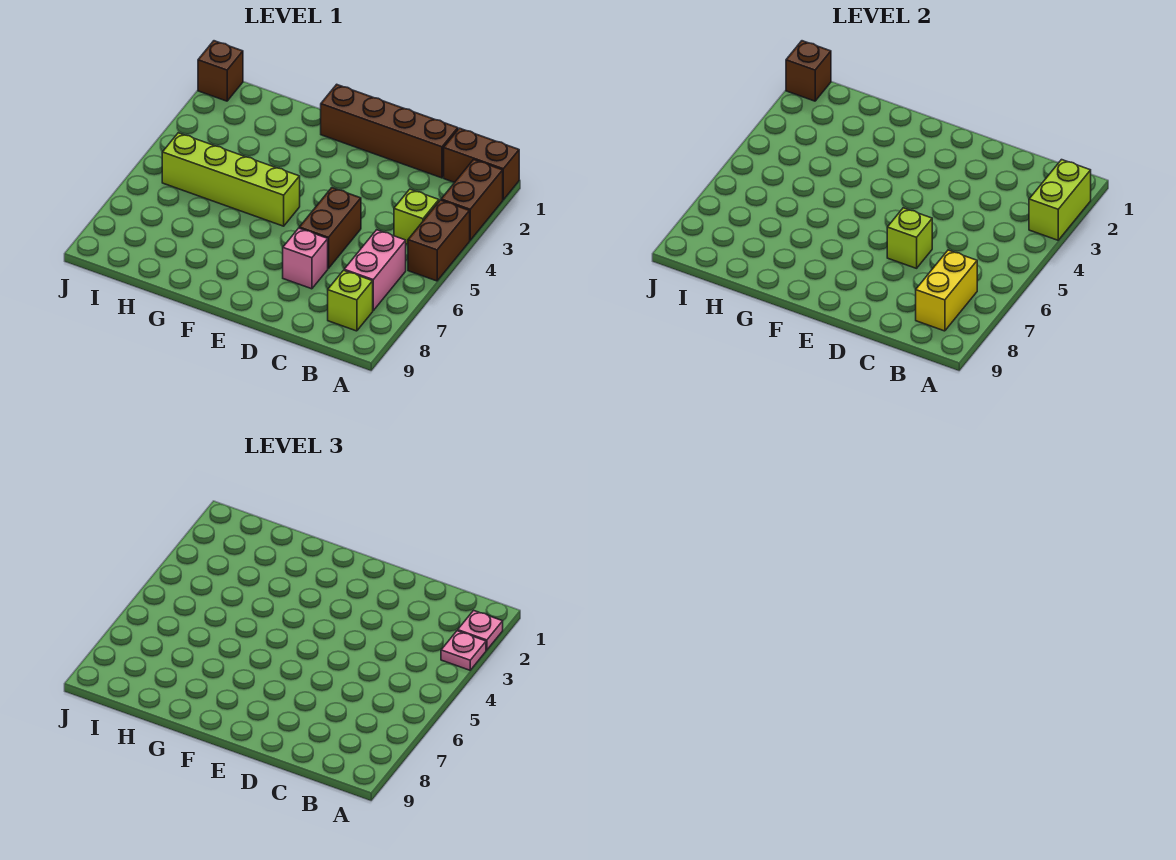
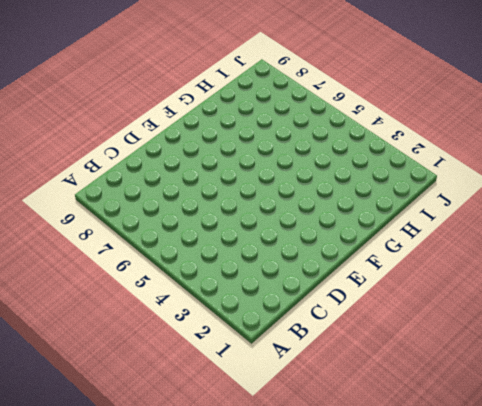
none -> brown 1x2 brick [444,128,519,200]
none -> brown 1x2 brick [441,160,503,240]
none -> brown 1x2 brick [408,200,470,281]

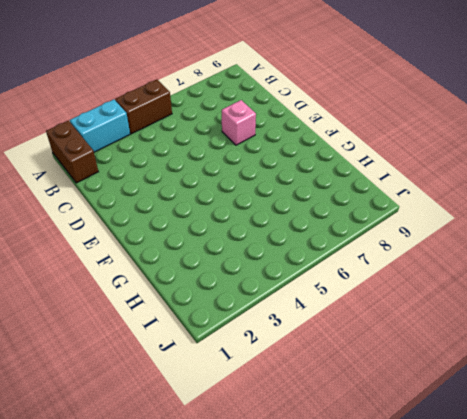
cyan 1x2 brick [70,99,130,152] -> brown 1x2 brick [441,160,503,240]
none -> lime 1x1 brick [394,189,439,244]
none -> pink 1x2 brick [344,230,406,310]
none -> lime 1x1 brick [328,270,373,331]

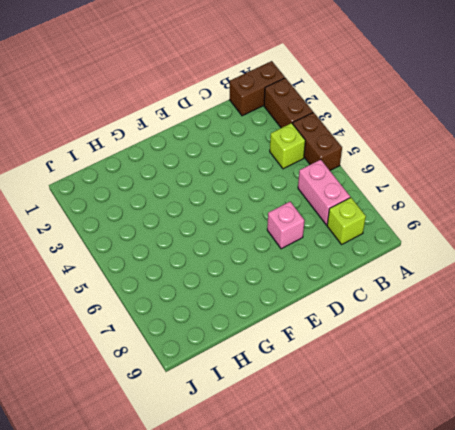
none -> brown 1x4 brick [321,84,458,178]
none -> brown 1x2 brick [299,188,361,268]
none -> lime 1x4 brick [162,133,300,226]

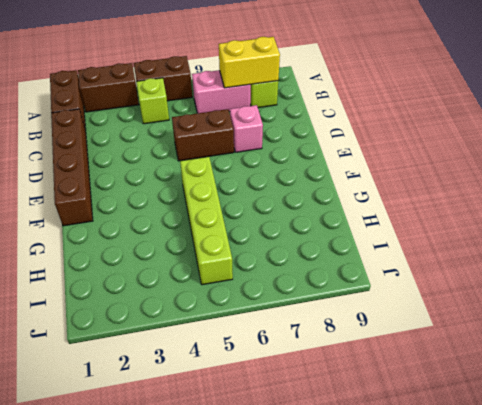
none -> brown 1x1 brick [198,41,243,101]
none -> lime 1x2 brick [1029,160,1091,240]
none -> lime 1x1 brick [887,208,932,268]

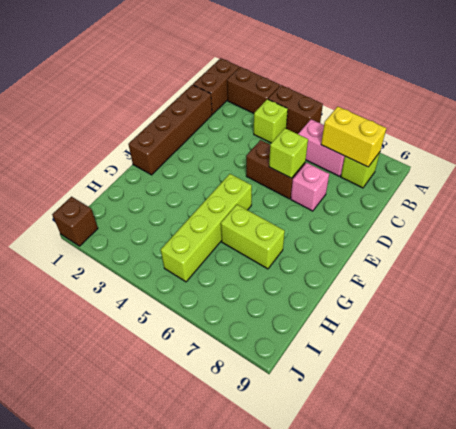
lime 1x2 brick [221,205,285,269] -> lime 1x2 brick moved to [1029,160,1091,240]
none -> brown 1x1 brick [786,41,831,101]
none -> pink 1x1 plate [458,610,503,650]
none -> pink 1x1 plate [441,631,486,670]

